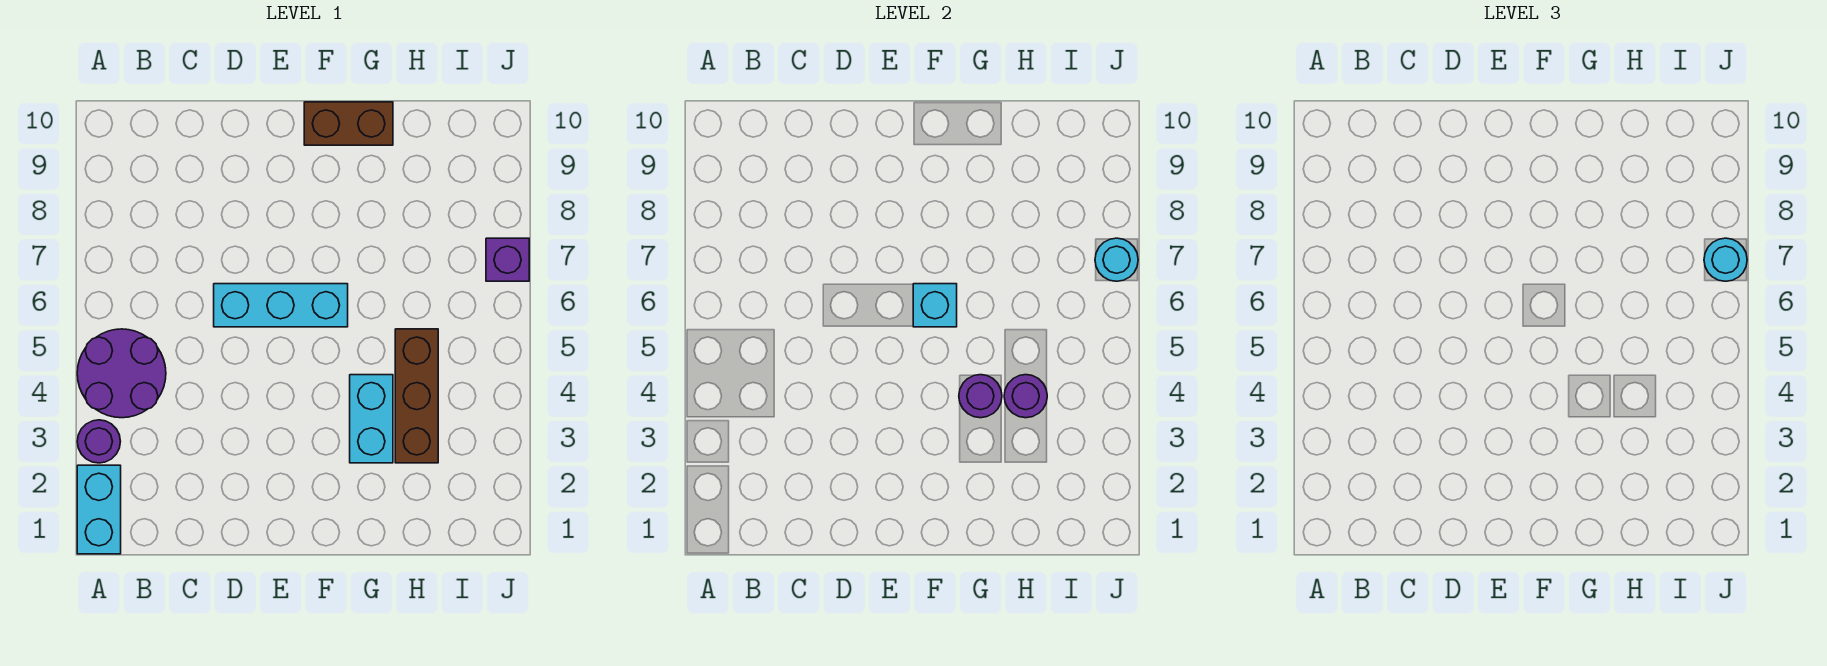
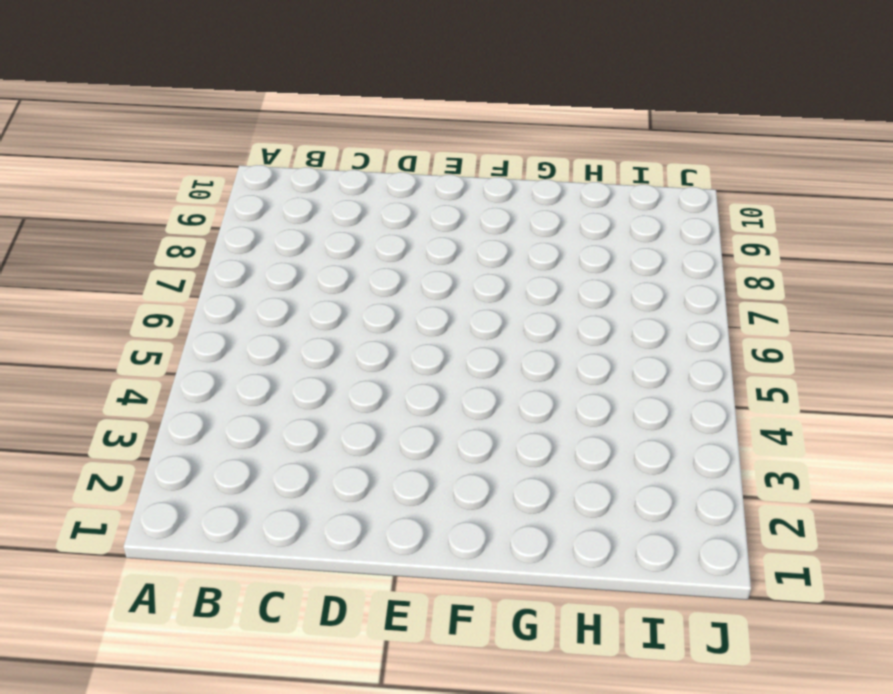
none -> cyan 1x2 brick [77,465,121,554]
none -> purple 1x1 round brick [77,420,120,463]
none -> purple 2x2 round brick [77,329,166,418]

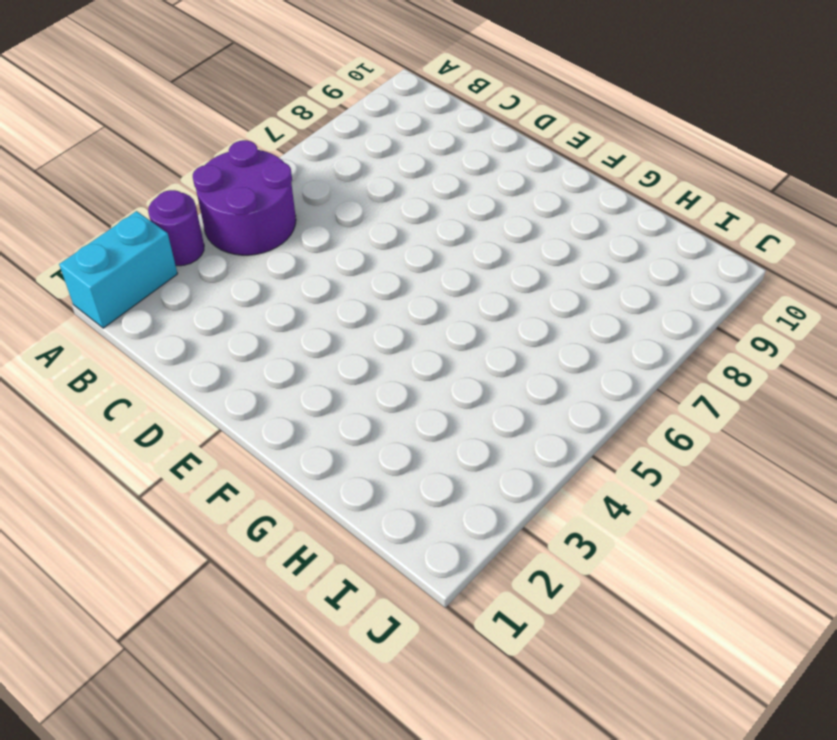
none -> cyan 1x3 brick [214,284,348,327]
none -> brown 1x2 brick [304,102,393,145]
none -> cyan 1x2 brick [350,375,393,463]

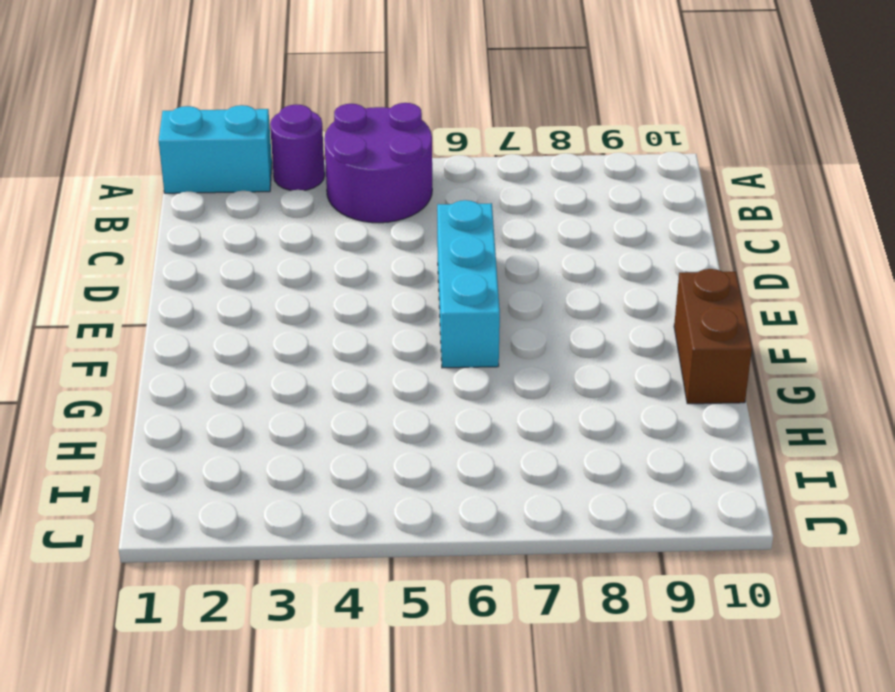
none -> cyan 1x2 brick [350,375,393,463]
none -> brown 1x3 brick [395,329,438,463]
none -> purple 1x1 brick [486,238,529,281]

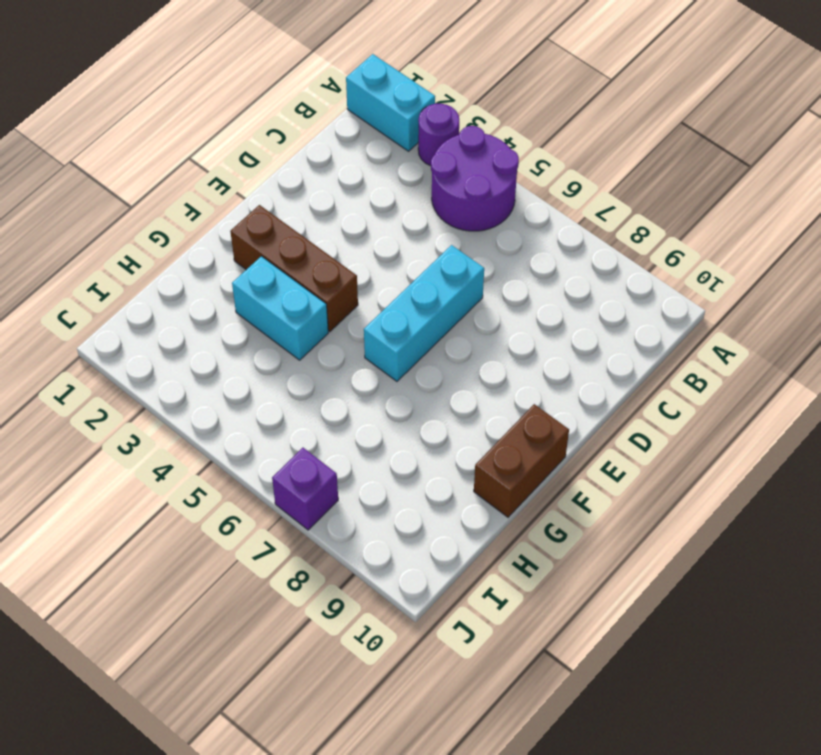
brown 1x3 brick [230,205,358,332] -> brown 1x3 brick moved to [395,329,438,463]
none -> cyan 1x1 brick [913,284,957,327]
none -> purple 1x1 round brick [959,375,1002,418]
none -> purple 1x1 round brick [1004,375,1047,418]

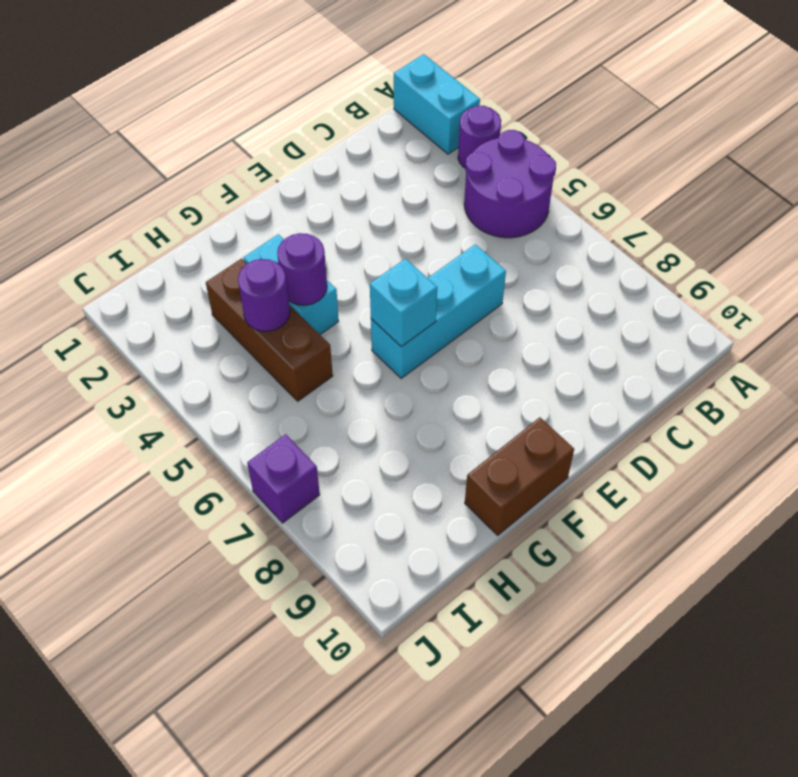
none -> cyan 1x1 round brick [1095,238,1138,281]
none -> cyan 1x1 round brick [1704,238,1747,281]

